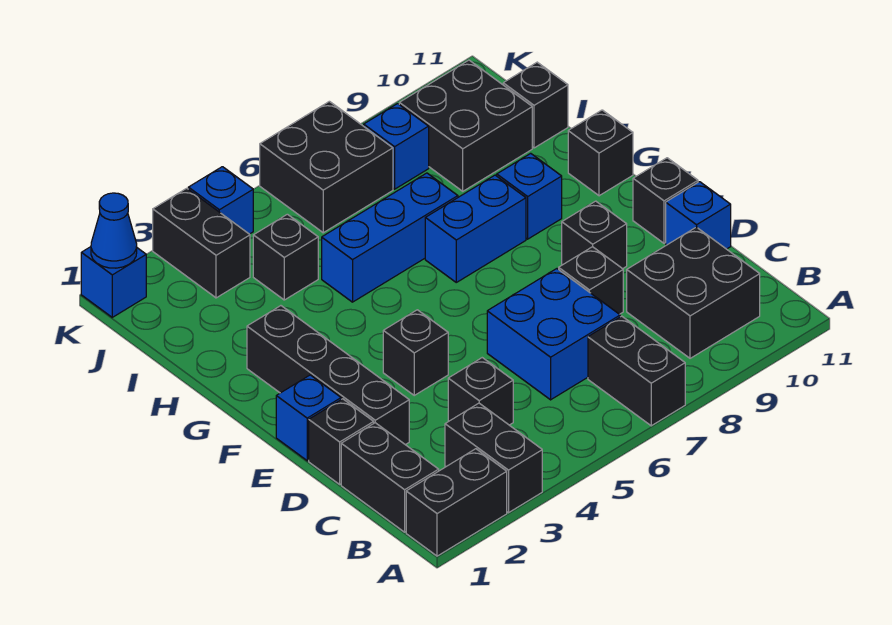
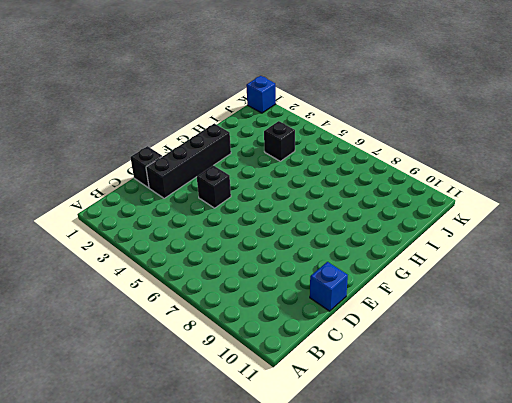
none -> black 1x2 brick [406,449,507,556]
none -> black 1x2 brick [445,403,542,513]
none -> black 1x2 brick [588,316,685,426]

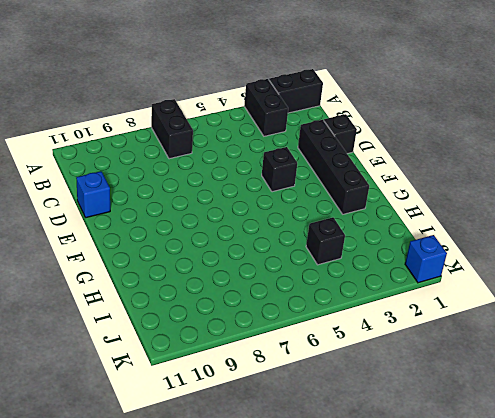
none -> black 1x2 brick [341,423,439,532]
none -> black 2x2 brick [627,227,760,358]
none -> black 1x1 brick [448,358,513,425]

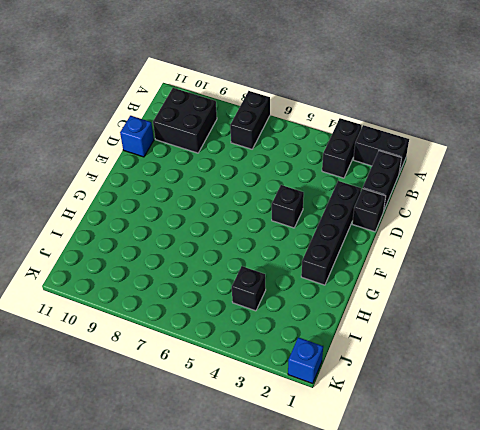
none -> black 1x1 brick [448,358,513,425]
none -> blue 2x2 brick [487,269,620,400]
none -> black 1x1 brick [559,247,623,314]

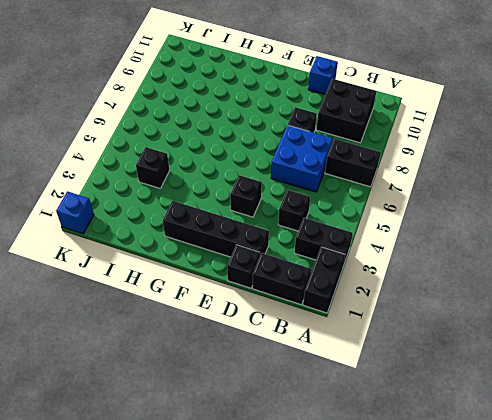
none -> blue 1x1 brick [276,375,341,461]
none -> black 1x1 brick [562,201,627,269]
none -> black 1x1 brick [633,158,698,243]

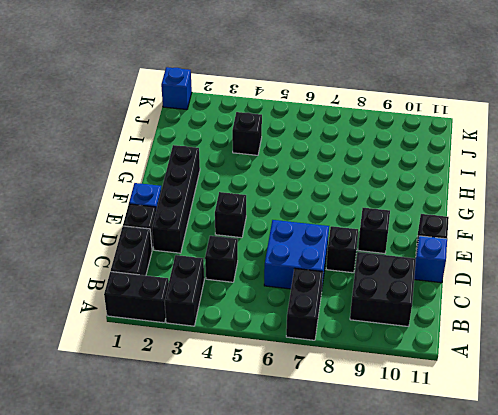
none -> blue 1x2 brick [425,175,526,282]
none -> blue 1x1 brick [497,153,562,239]
none -> black 1x1 brick [568,110,633,196]

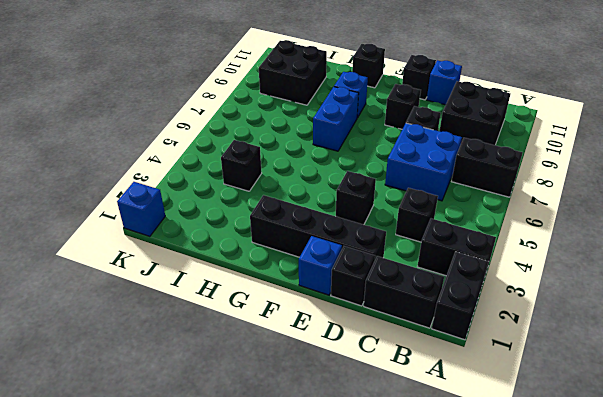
none -> blue 1x3 brick [322,173,458,302]
none -> black 1x1 brick [503,62,568,148]
none -> black 1x2 brick [153,188,250,298]

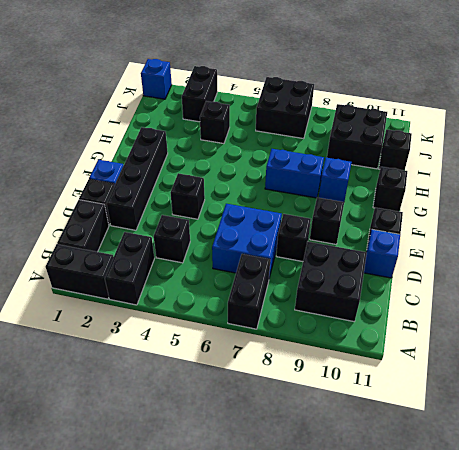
none -> blue 1x3 brick [322,173,458,302]
none -> blue 1x1 brick [364,104,429,189]
none -> blue 1x1 brick [188,167,253,234]

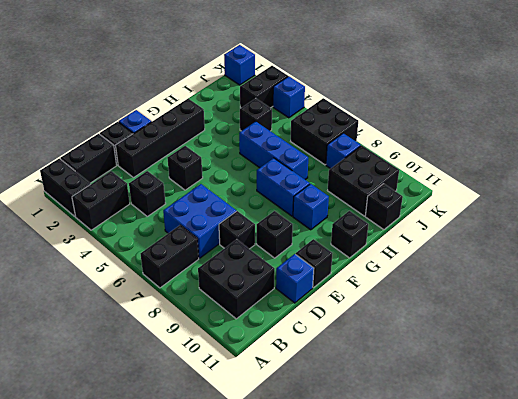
none -> blue 1x1 cone [91,193,137,268]

